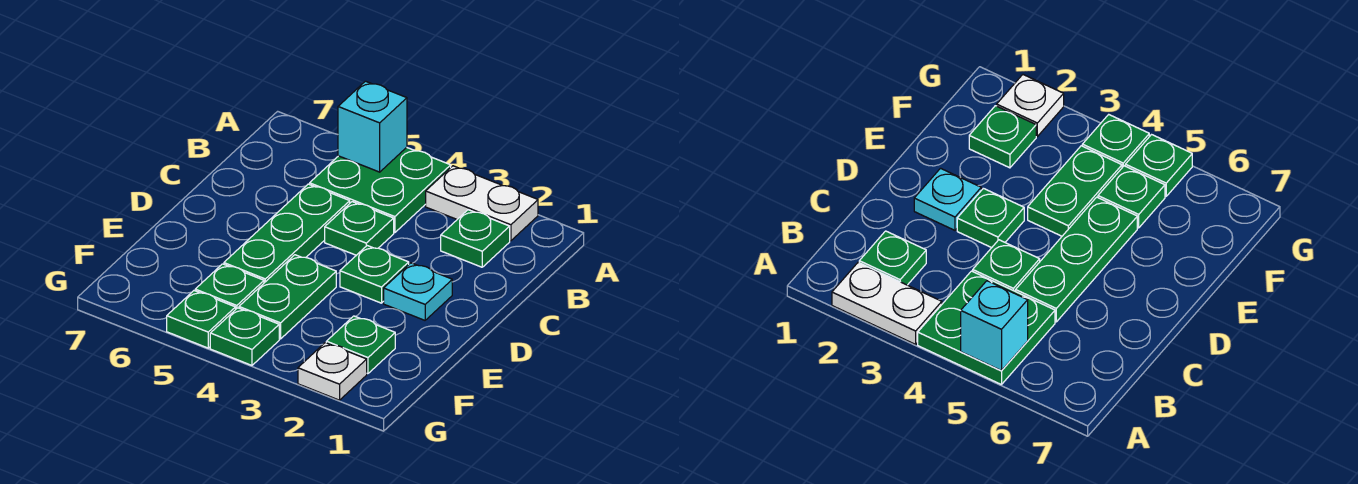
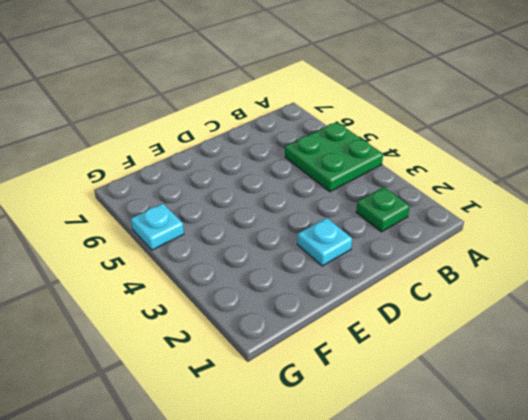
cyan 1x1 plate [131,204,184,250] -> green 1x1 plate [167,291,236,348]
none -> white 1x2 plate [426,166,538,241]
none -> green 1x1 plate [325,202,394,255]
none -> green 1x3 plate [224,184,350,283]

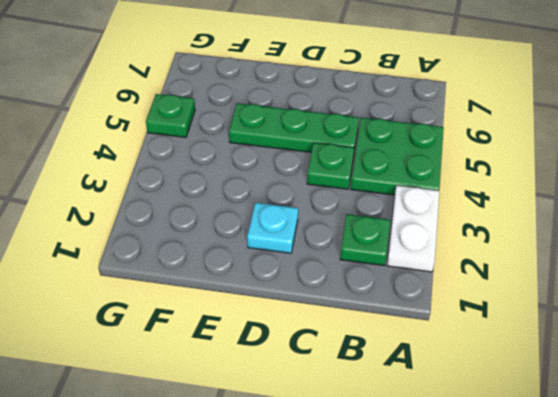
none -> green 1x1 plate [340,246,409,303]
none -> green 1x2 plate [239,255,336,339]
none -> green 1x1 plate [326,316,395,374]

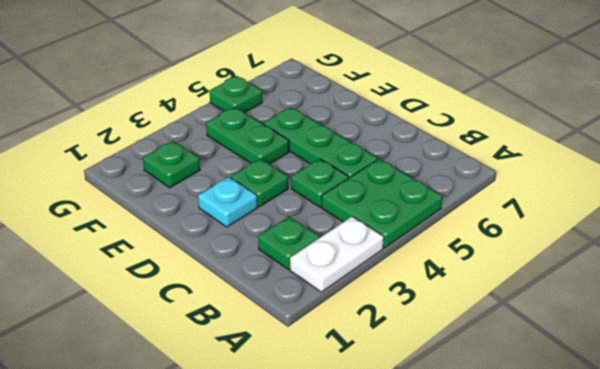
none -> green 1x1 plate [195,264,264,309]
none -> white 1x1 plate [298,343,367,400]
none -> green 1x1 plate [210,308,279,365]

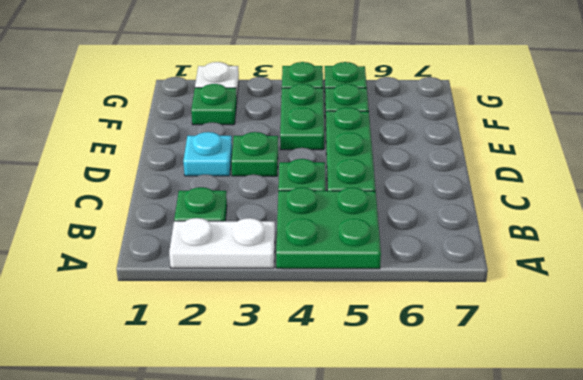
none -> cyan 1x1 brick [338,81,407,172]

